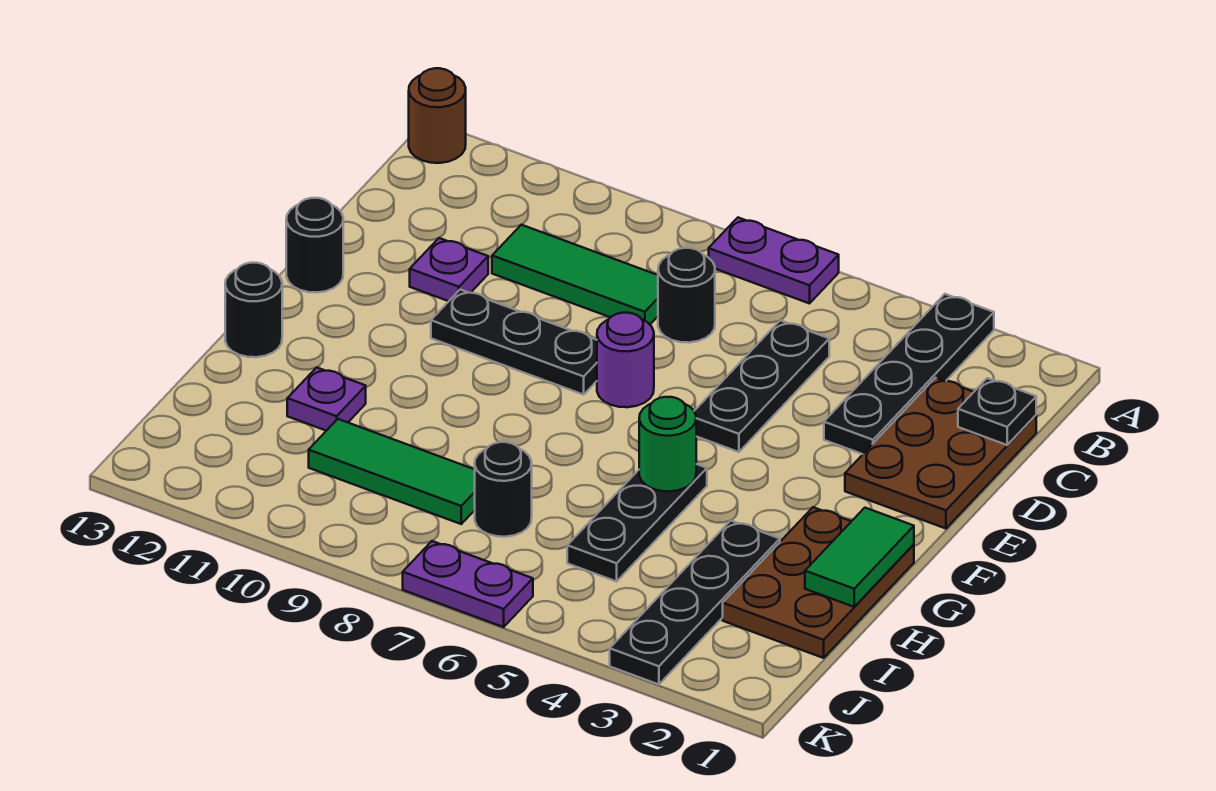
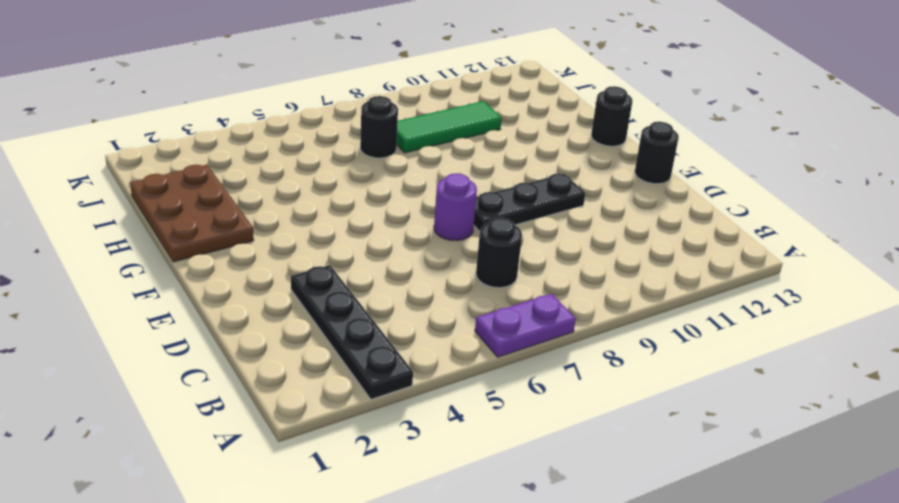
none -> brown 1x1 round brick [409,68,466,163]
none -> brown 2x3 plate [845,378,1036,529]
none -> black 1x3 plate [694,320,829,452]

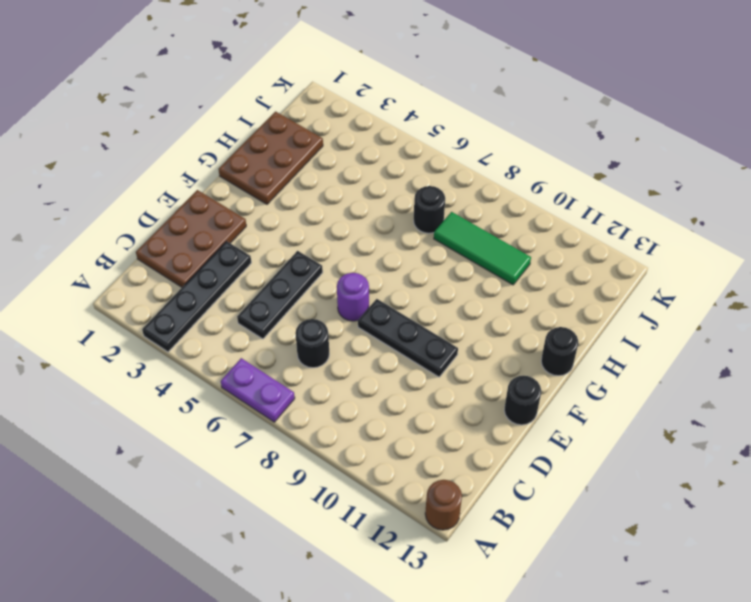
none -> green 1x3 tile [492,225,658,324]
none -> purple 1x1 plate [410,238,488,301]
none -> black 1x3 plate [567,464,707,581]

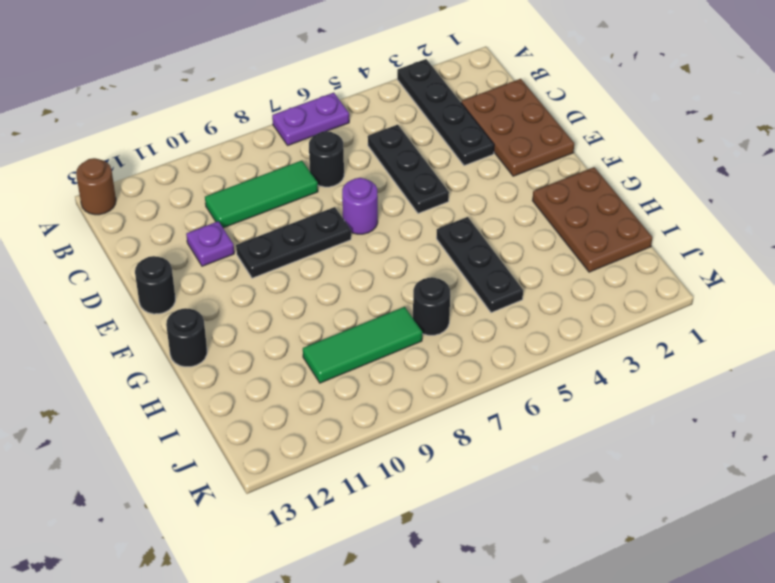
none -> black 1x4 plate [610,520,780,684]
none -> purple 1x1 plate [287,367,366,431]
none -> purple 1x2 plate [403,541,533,627]

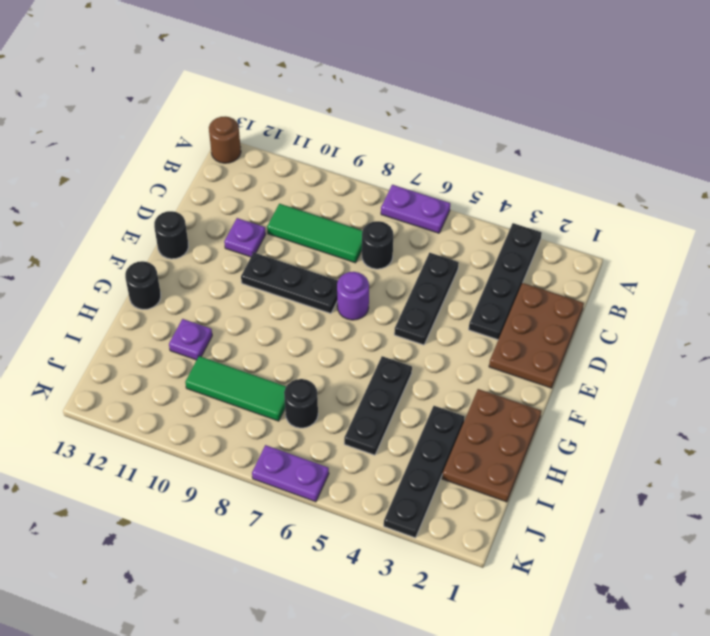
none -> black 1x1 plate [958,378,1036,445]
none -> green 1x2 tile [805,508,914,607]
none -> green 1x1 round brick [639,397,696,491]

